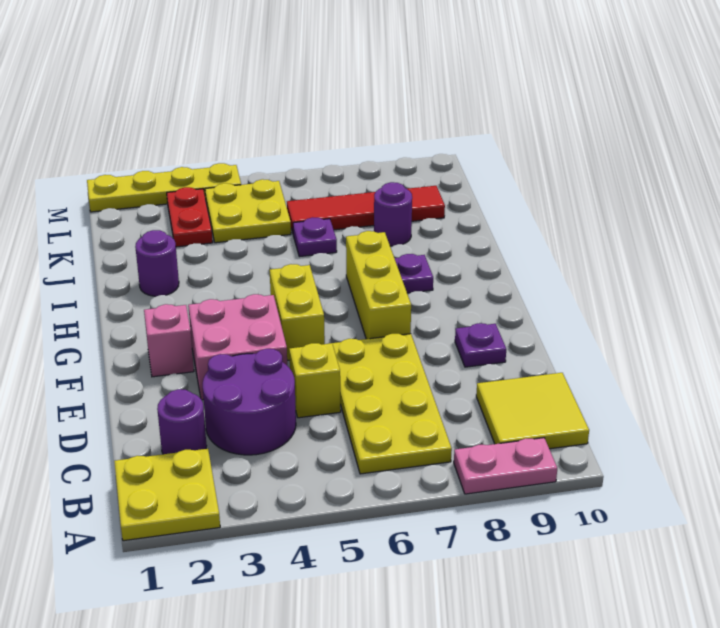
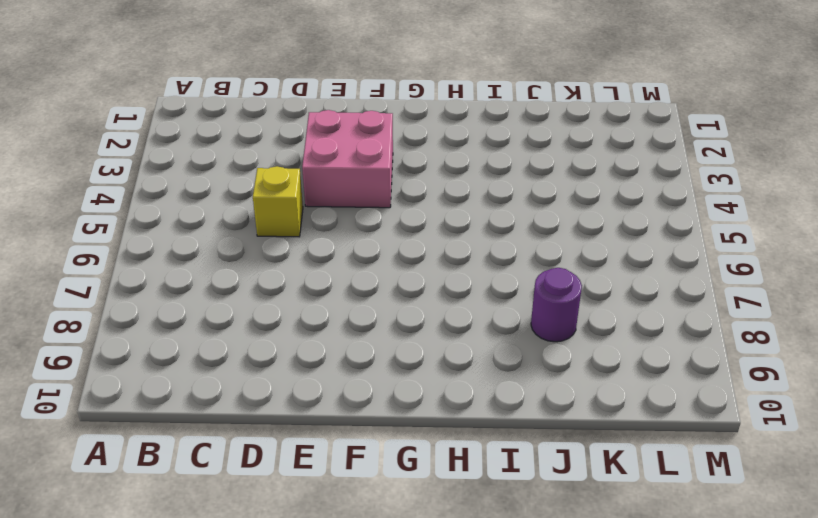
none -> yellow 2x2 plate [114,449,220,541]
none -> pink 1x2 plate [454,438,557,494]
none -> yellow 2x4 plate [329,334,452,474]

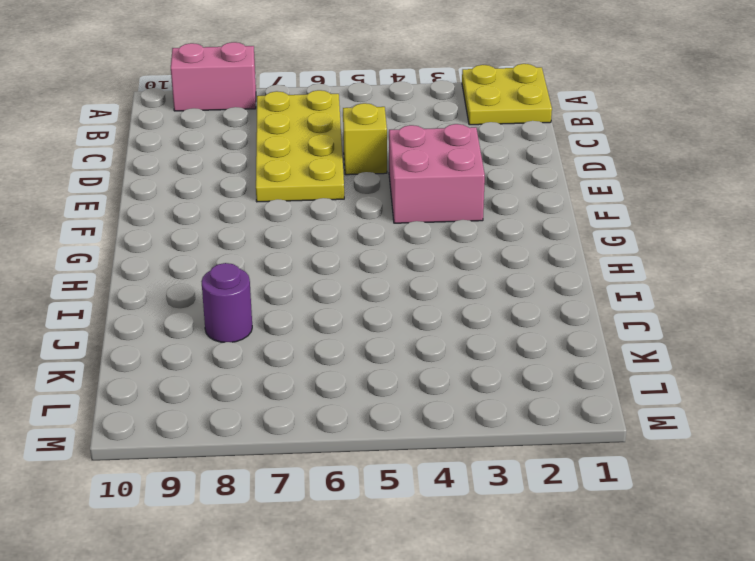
pink 1x2 brick [171,42,256,111] -> pink 1x2 plate [454,438,557,494]
none -> yellow 2x2 tile [476,373,589,449]
none -> purple 1x1 round brick [157,389,207,454]
none -> purple 2x2 round brick [203,349,296,455]

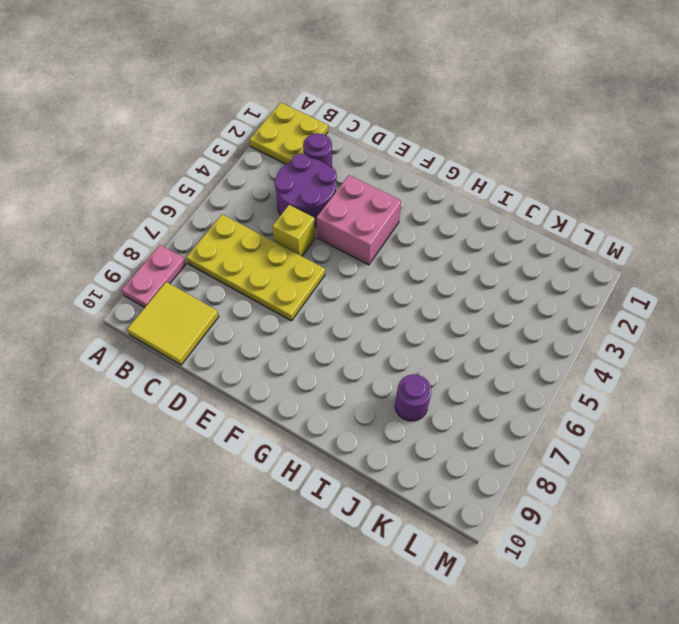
none -> purple 1x1 plate [455,323,506,367]
none -> pink 1x1 brick [144,304,194,377]
none -> yellow 1x2 brick [270,264,325,360]

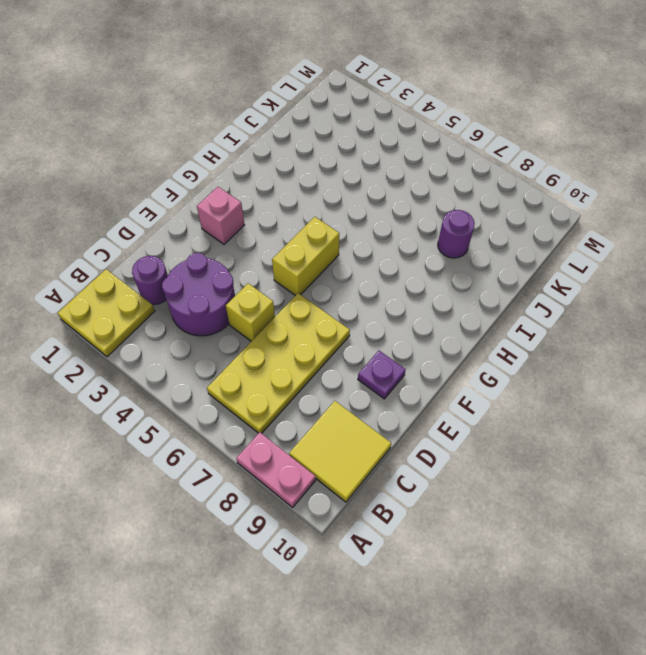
none -> pink 2x2 brick [188,294,287,400]
none -> yellow 1x3 brick [346,231,411,339]
none -> purple 1x1 plate [395,254,433,293]

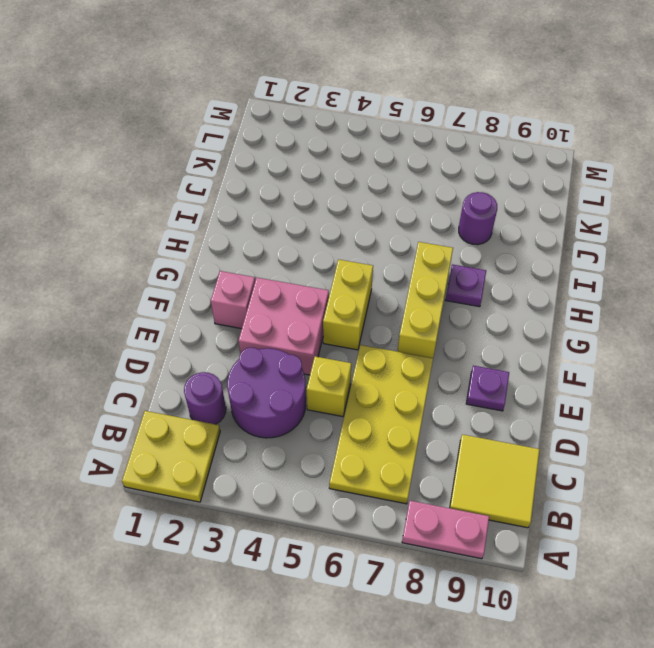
none -> purple 1x1 round brick [135,230,179,296]
none -> purple 1x1 plate [293,217,337,257]
none -> red 1x2 plate [167,187,213,247]

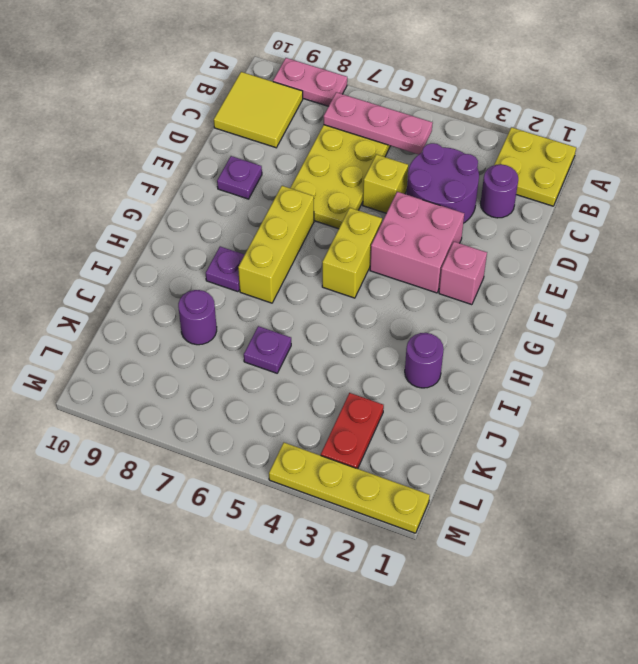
pink 1x3 plate [324,92,433,155] -> none
none -> yellow 2x2 plate [205,179,291,243]
none -> red 1x4 tile [287,186,445,233]

